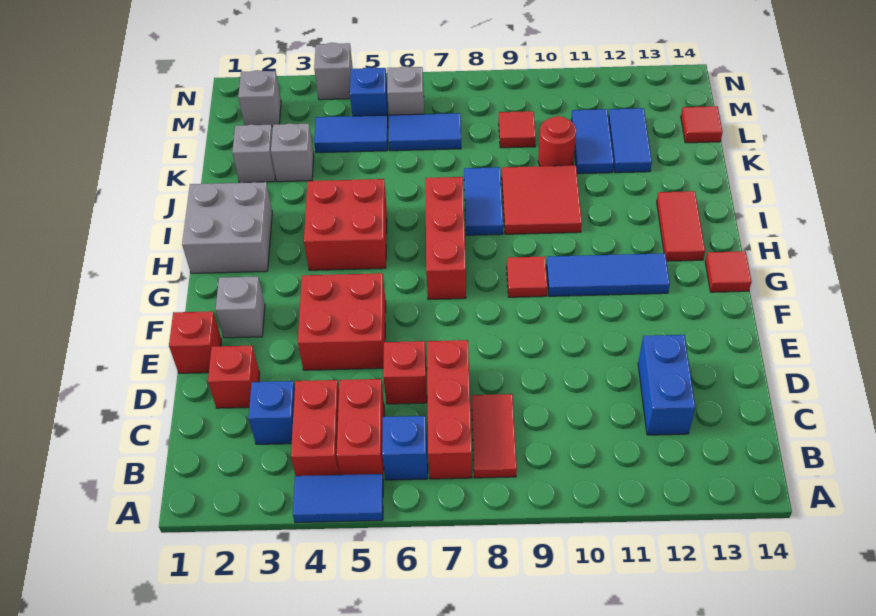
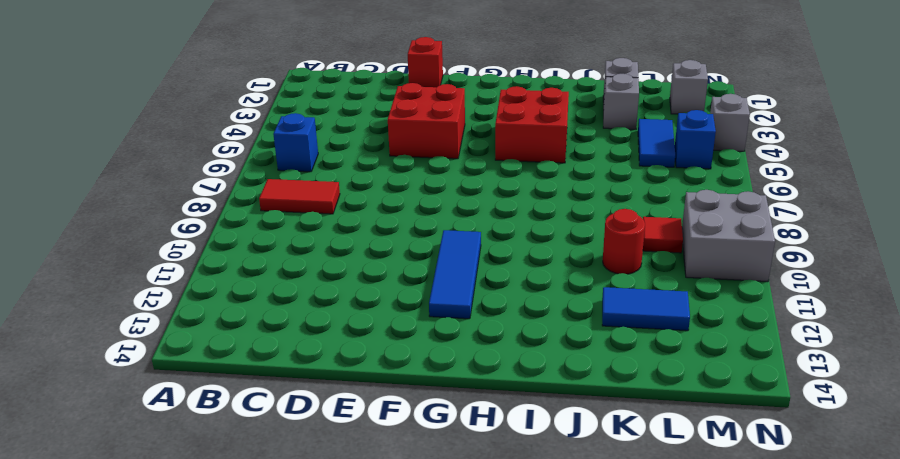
grey 2x2 brick [682,190,775,282] -> grey 2x2 brick moved to [182,182,272,273]
none -> blue 1x2 tile [293,474,383,523]
none -> red 1x2 brick [291,380,339,476]
none -> red 1x2 brick [337,379,384,476]
none -> red 1x3 brick [427,340,472,479]

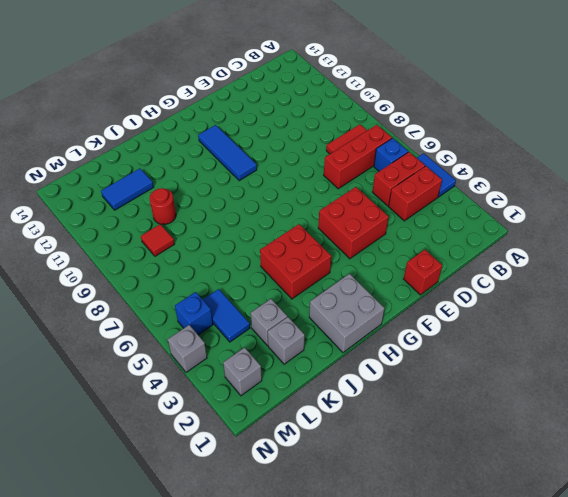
none -> blue 1x1 brick [249,381,295,444]
none -> blue 1x2 brick [638,335,696,435]
none -> red 1x1 brick [208,346,260,408]
none -> red 1x1 brick [383,341,427,404]

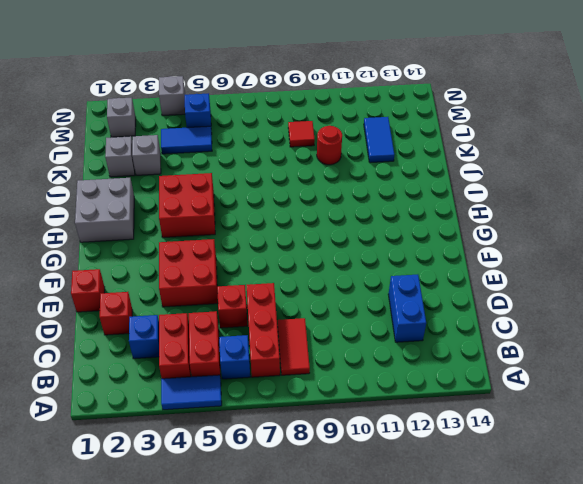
none -> grey 1x1 brick [216,276,265,338]
none -> red 1x3 brick [425,177,466,299]
none -> red 1x1 tile [507,256,547,297]
none -> blue 1x3 tile [546,253,670,296]

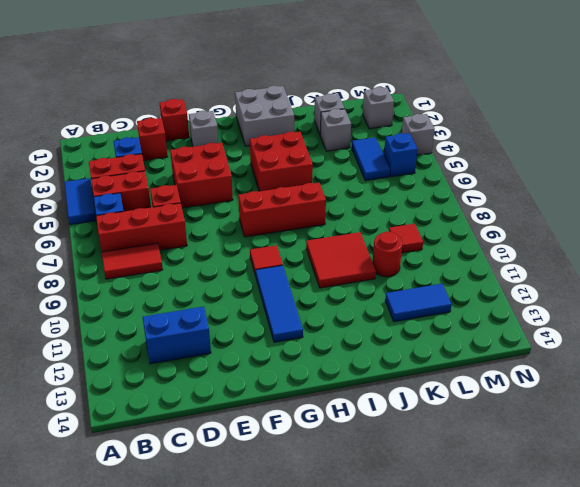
none -> red 1x1 tile [705,251,752,292]
none -> red 1x2 tile [657,191,705,261]
none -> blue 1x2 tile [464,167,503,235]
none -> blue 1x2 tile [571,109,614,174]

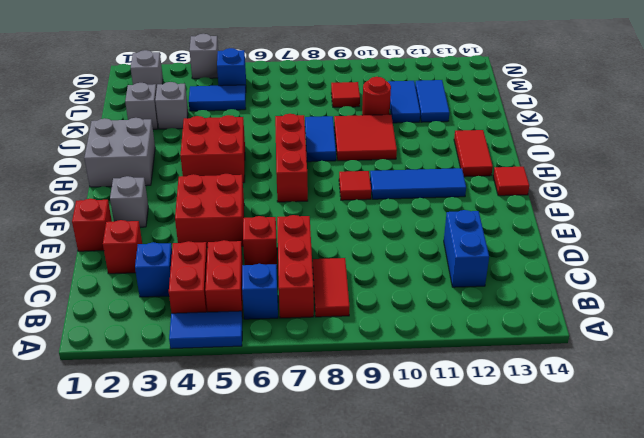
none -> blue 1x2 tile [389,113,461,151]
none -> red 1x1 tile [681,106,723,143]
none -> grey 1x1 brick [387,66,424,115]

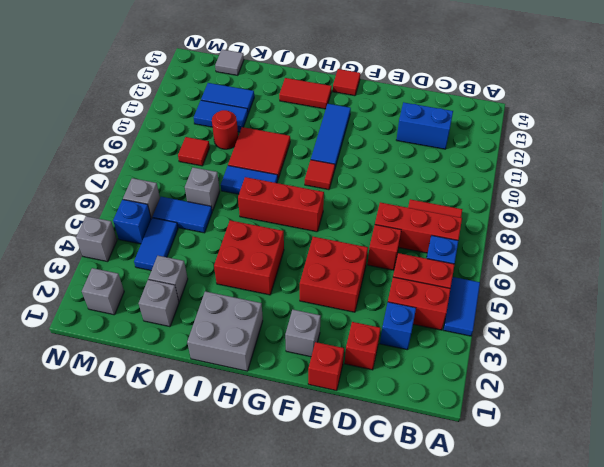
blue 1x2 tile [153,197,212,233] -> blue 1x2 tile turned to [389,113,461,151]
grey 1x1 brick [185,167,220,211] -> none
grey 1x1 tile [215,50,244,75] -> red 1x1 tile [681,106,723,143]

